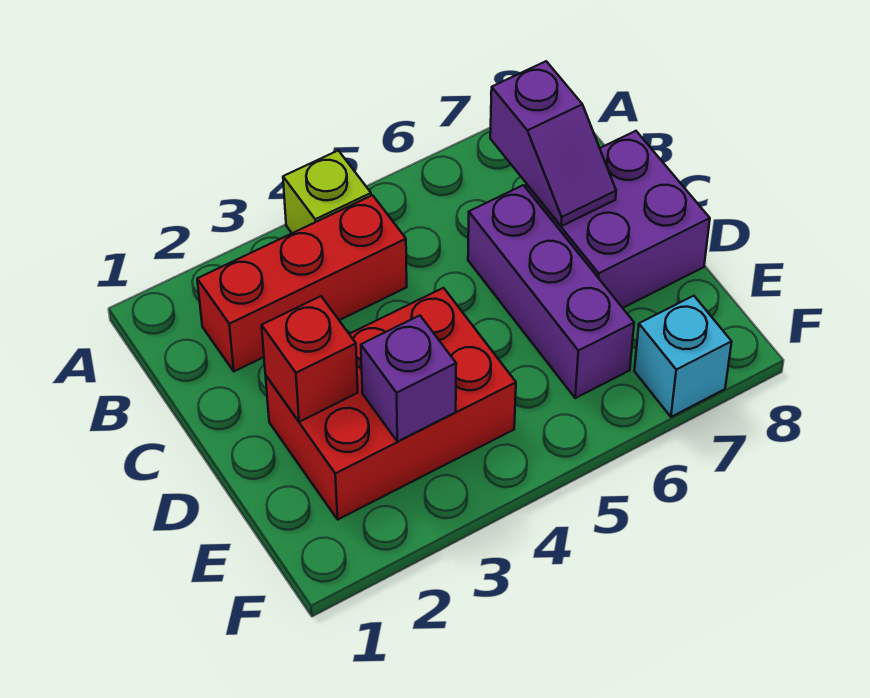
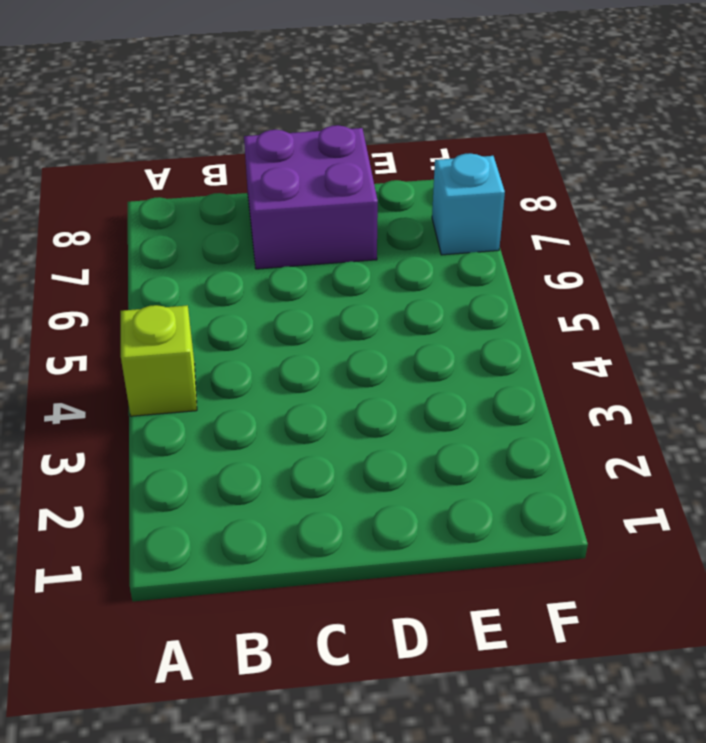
none -> red 1x3 brick [197,195,407,371]
none -> purple 1x3 brick [468,185,634,398]

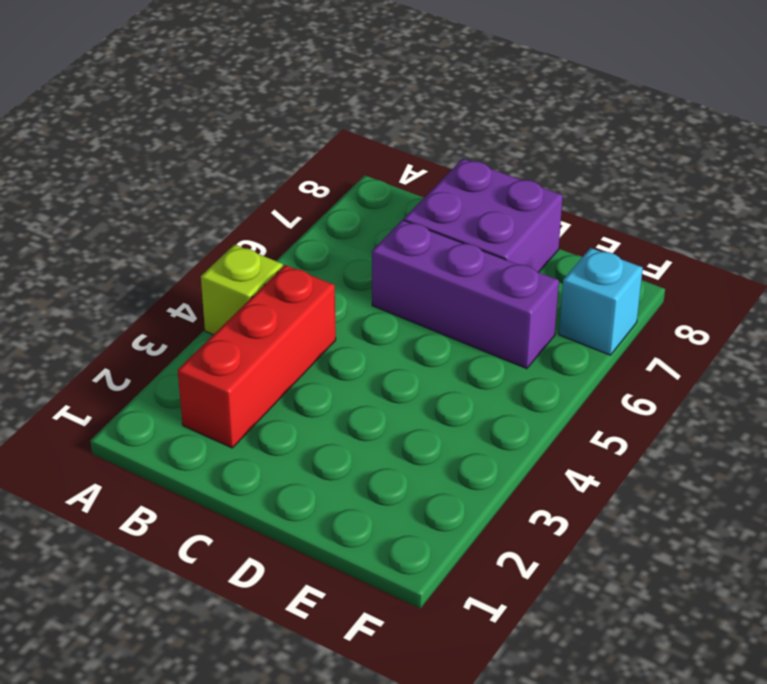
none -> red 2x3 brick [266,288,516,519]
none -> purple 1x2 slope [490,61,616,226]

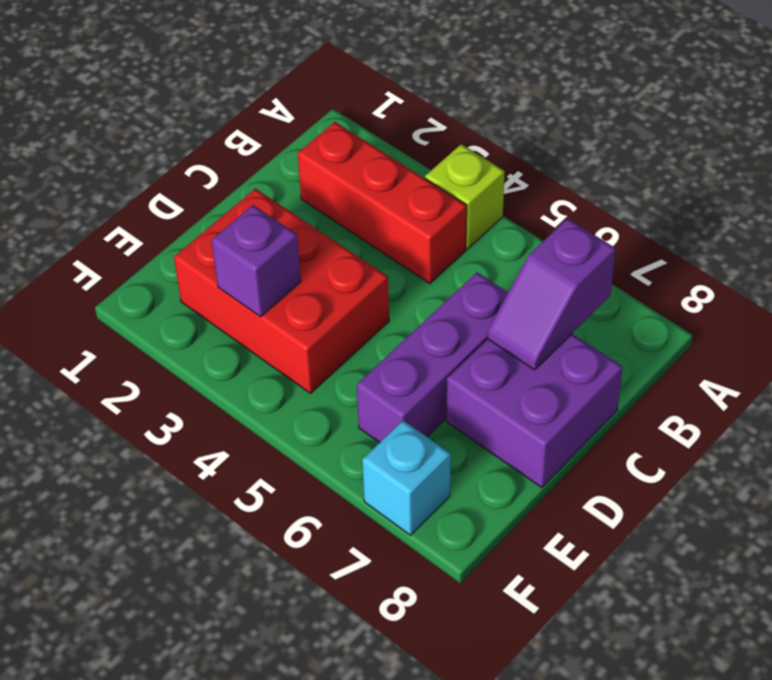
none -> red 1x1 brick [262,296,358,422]

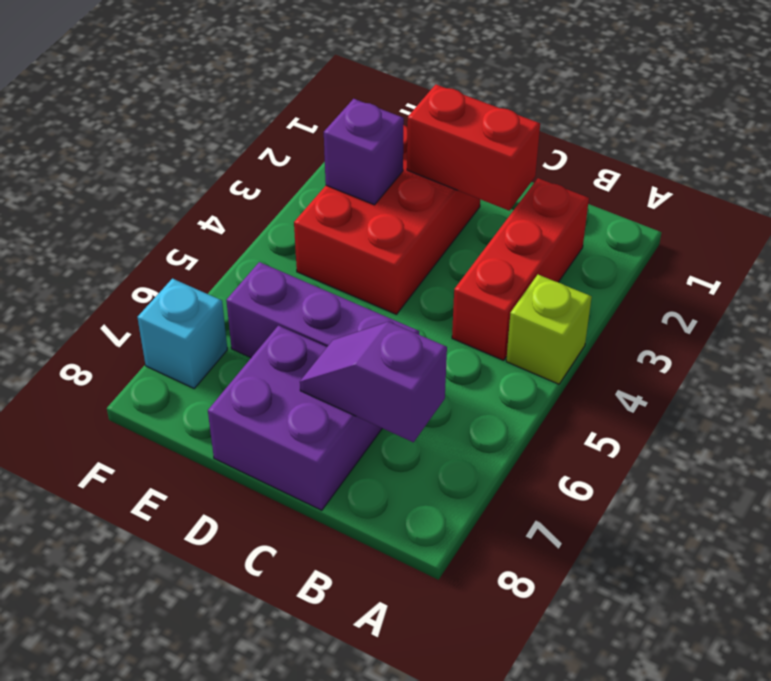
red 1x2 brick [407,84,540,211] -> red 1x1 brick [262,296,358,422]

